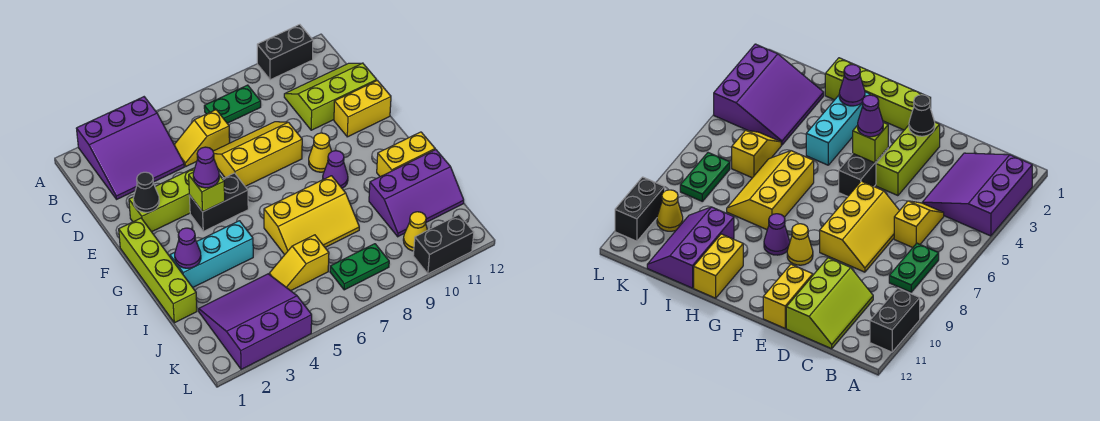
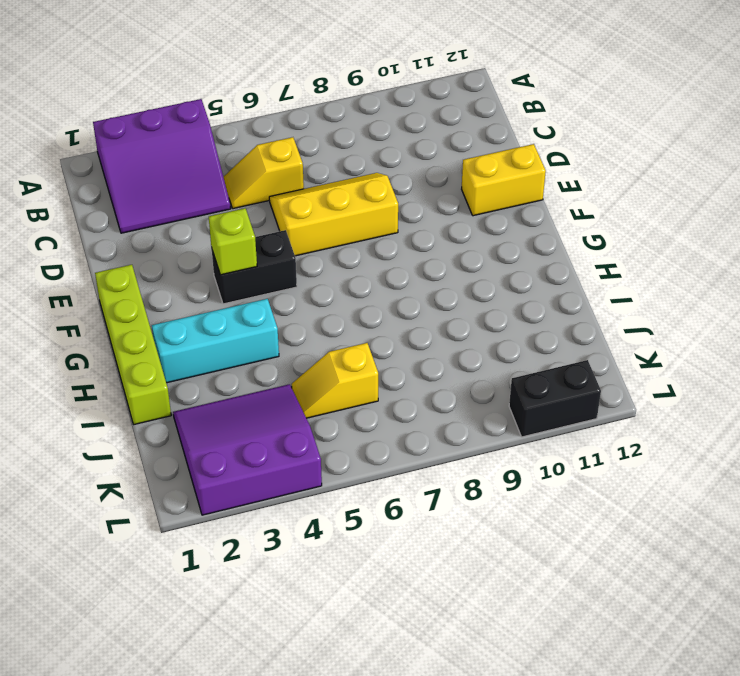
none -> black 1x2 brick [257,25,313,80]
none -> green 1x2 plate [204,85,261,123]
none -> lime 2x3 slope [284,63,377,130]

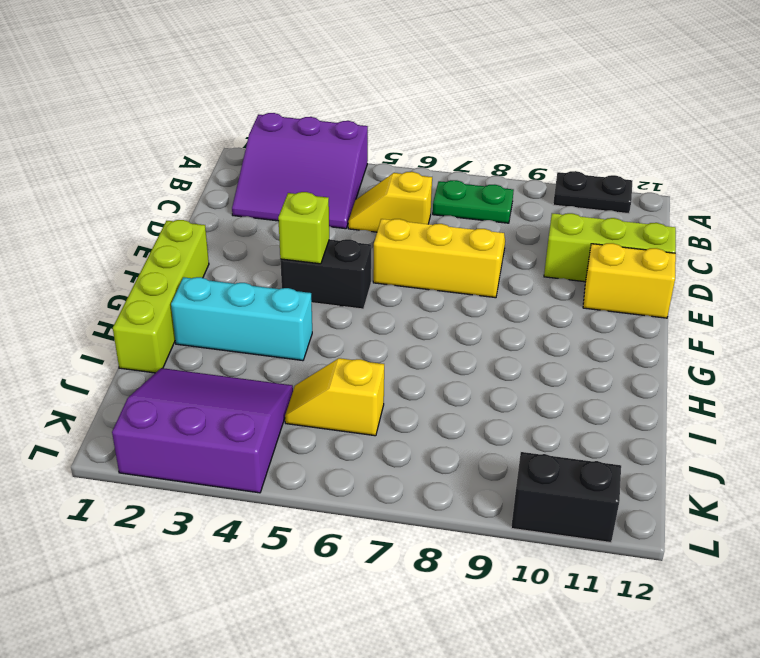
black 1x2 plate [553,171,632,214] -> black 1x2 brick [257,25,313,80]
none -> lime 1x3 brick [129,168,195,232]
none -> yellow 1x1 cone [309,133,332,172]
none -> purple 1x1 cone [323,151,348,188]

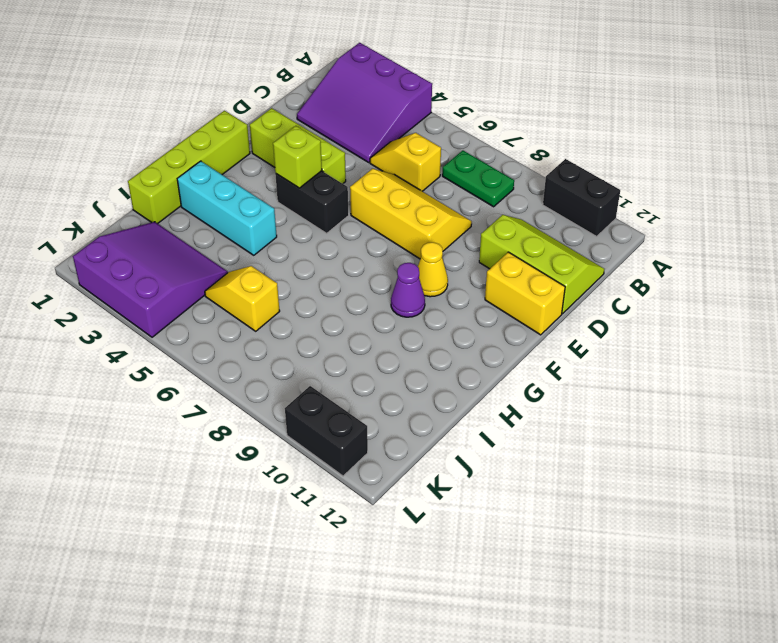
none -> yellow 2x3 slope [264,176,359,255]
none -> yellow 1x2 brick [377,132,435,177]
none -> purple 2x3 slope [369,150,464,237]

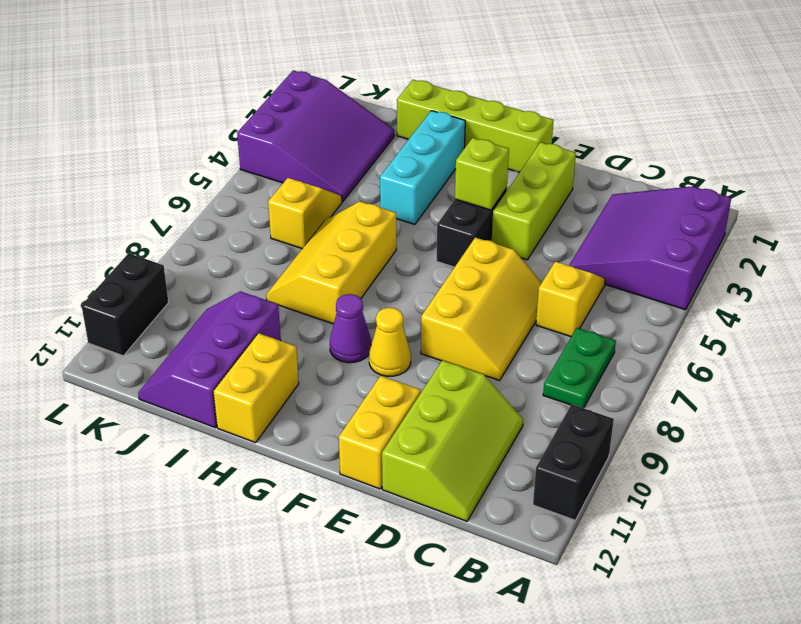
none -> green 1x2 plate [330,244,389,290]
none -> yellow 1x1 cone [403,212,427,251]
none -> black 1x1 cone [133,172,159,212]

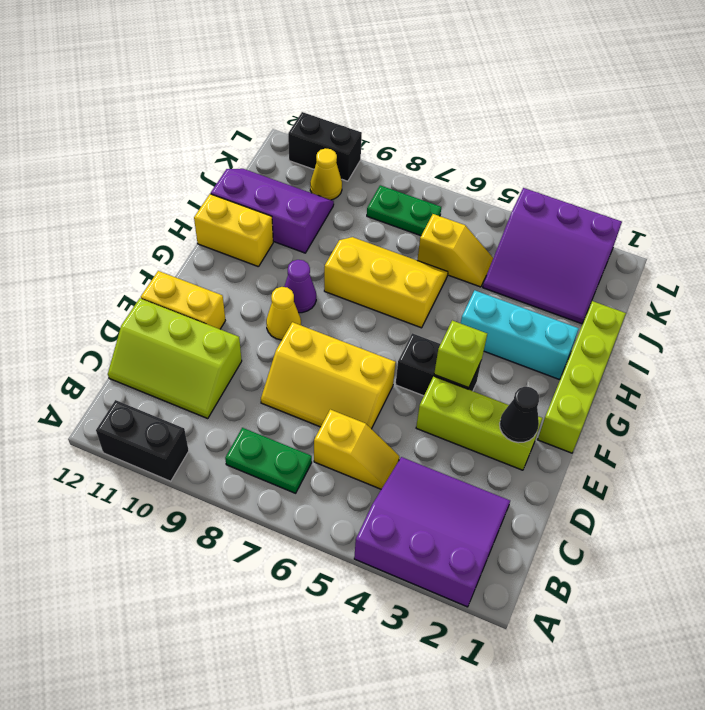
none -> purple 1x1 cone [175,228,201,268]
none -> purple 1x1 cone [193,147,219,188]

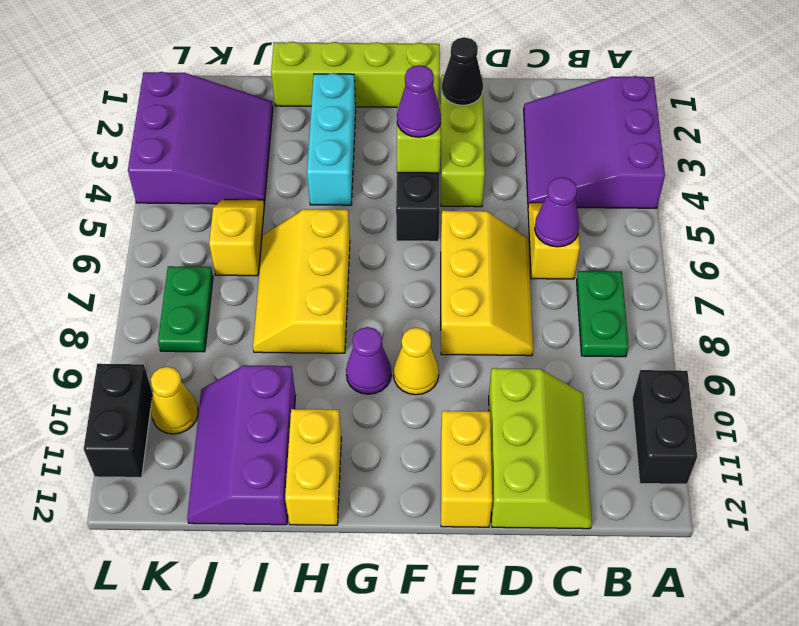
purple 1x1 cone [535,177,580,247] -> purple 1x1 cone moved to [175,228,201,268]

